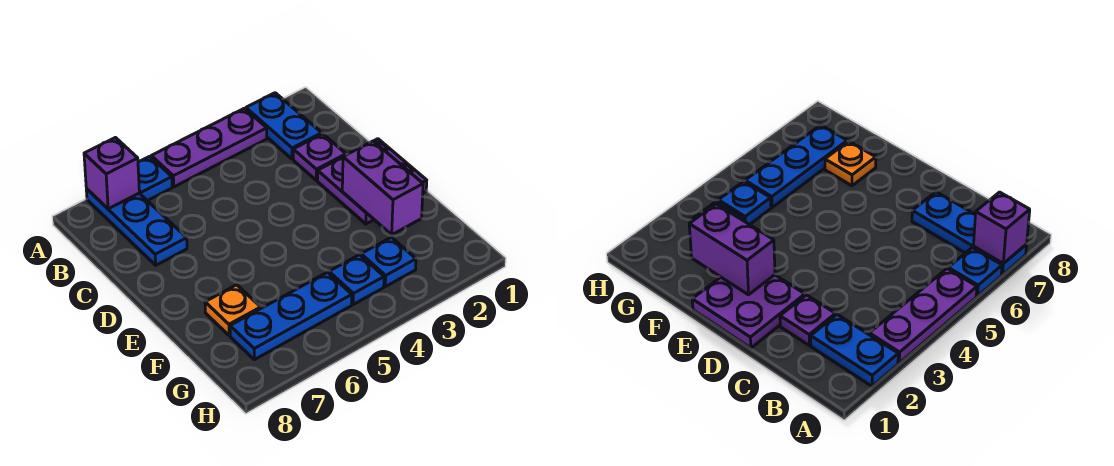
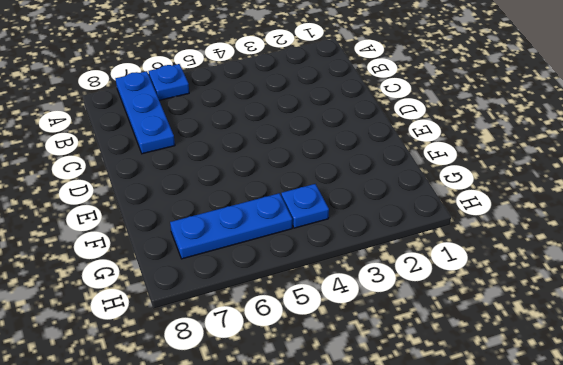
none -> blue 1x2 plate [246,93,322,159]
none -> purple 1x3 plate [151,108,267,187]
none -> purple 1x1 plate [293,134,346,180]

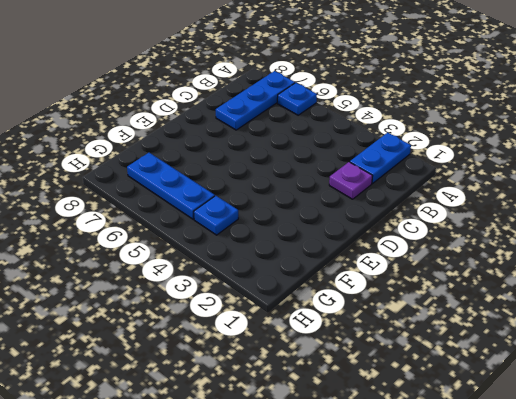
none -> purple 1x3 plate [151,108,267,187]
none -> purple 2x2 plate [317,139,427,224]
none -> orange 1x1 plate [205,285,261,335]

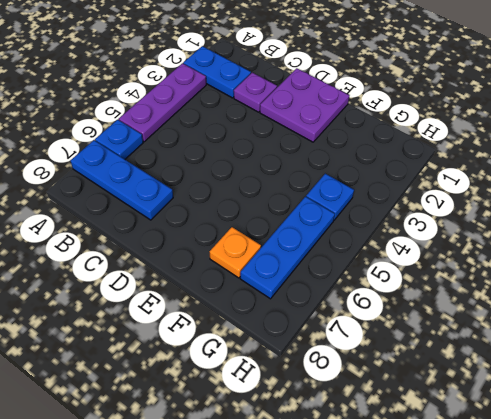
none -> blue 1x1 plate [361,237,416,287]
none -> purple 1x1 brick [84,138,139,209]
none -> purple 1x2 brick [342,141,423,234]

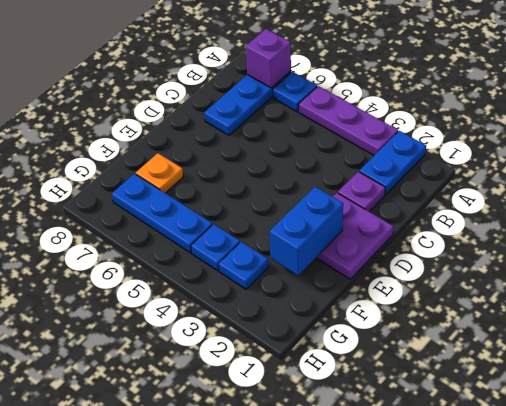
blue 1x2 brick [270,187,343,275] -> purple 1x2 brick [342,141,423,234]

